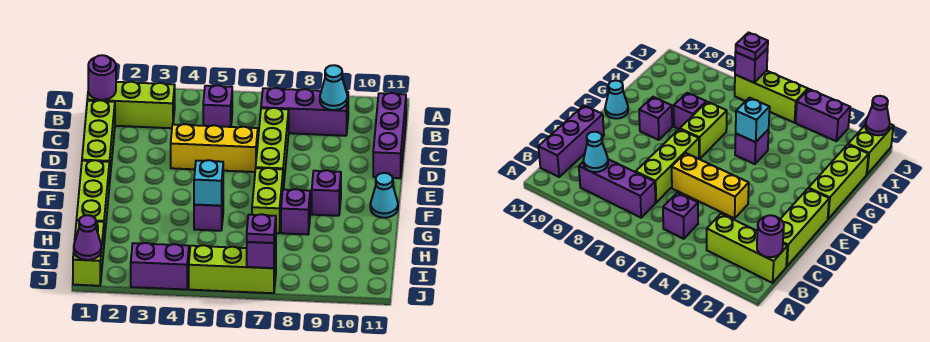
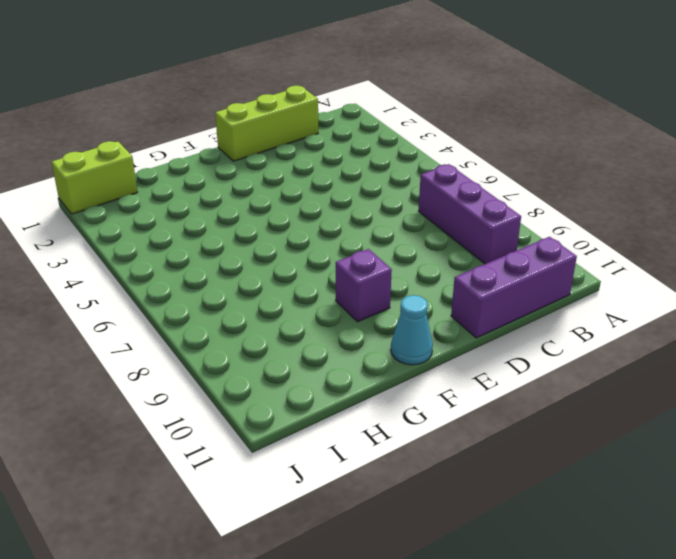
none -> lime 1x3 brick [87,82,175,128]
none -> purple 1x1 brick [203,85,232,127]
none -> lime 1x3 brick [256,108,289,189]

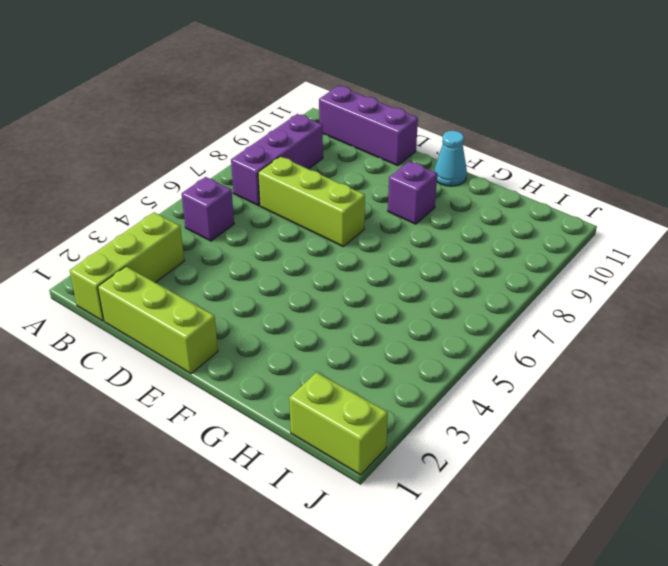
none -> yellow 1x3 brick [171,124,258,172]
none -> lime 1x3 brick [77,160,109,241]
none -> lime 1x2 brick [252,168,283,233]

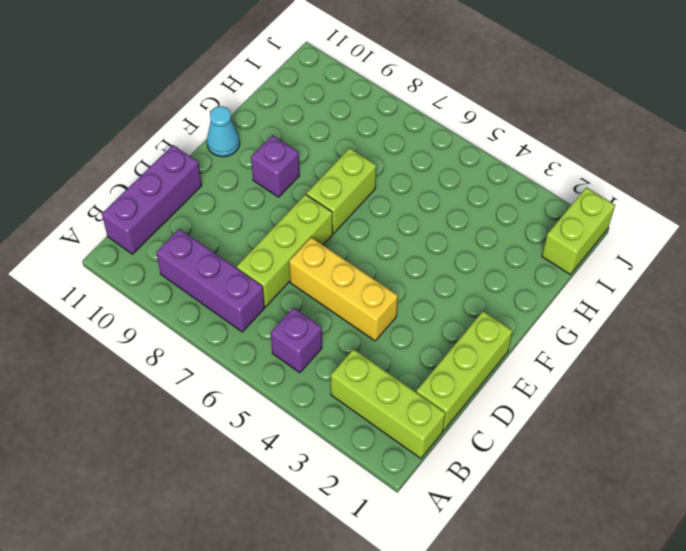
none -> lime 1x3 brick [77,160,109,241]
none -> purple 1x1 brick [194,197,223,231]
none -> purple 1x1 brick [281,189,310,235]

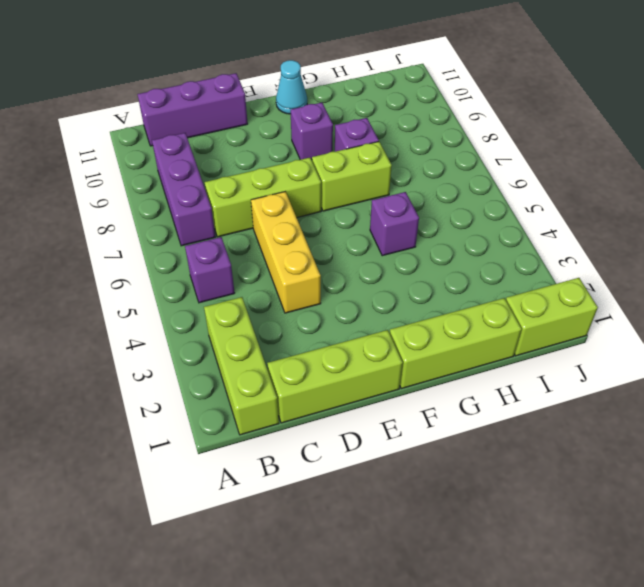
none -> purple 1x2 brick [131,243,189,290]
none -> lime 1x3 brick [189,245,276,293]
none -> purple 1x1 round brick [88,55,116,100]

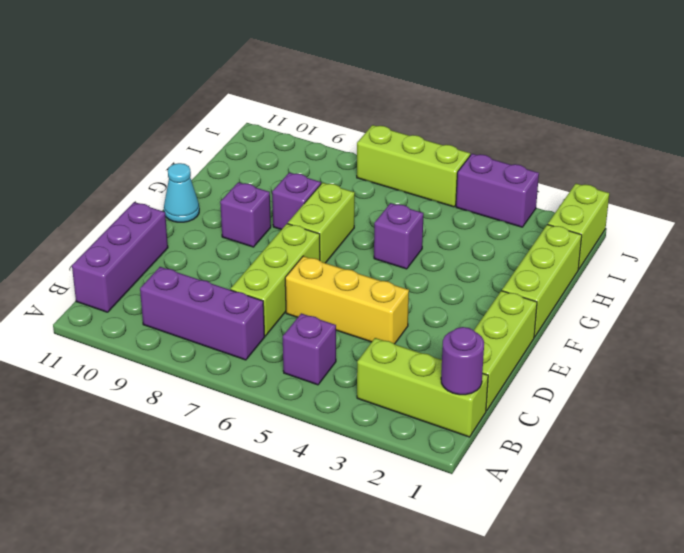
none -> cyan 1x1 cone [320,65,347,110]
none -> cyan 1x1 brick [194,160,223,206]
none -> purple 1x1 cone [74,215,101,260]

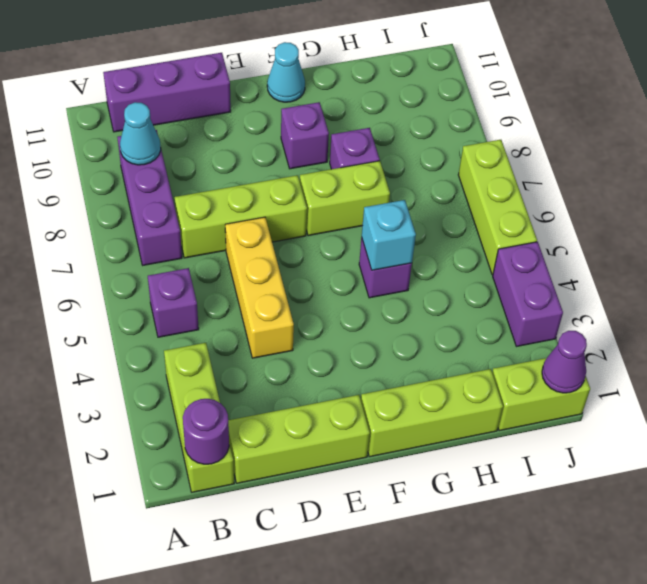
none -> purple 1x1 brick [247,228,276,268]
none -> purple 1x1 plate [247,214,276,243]

